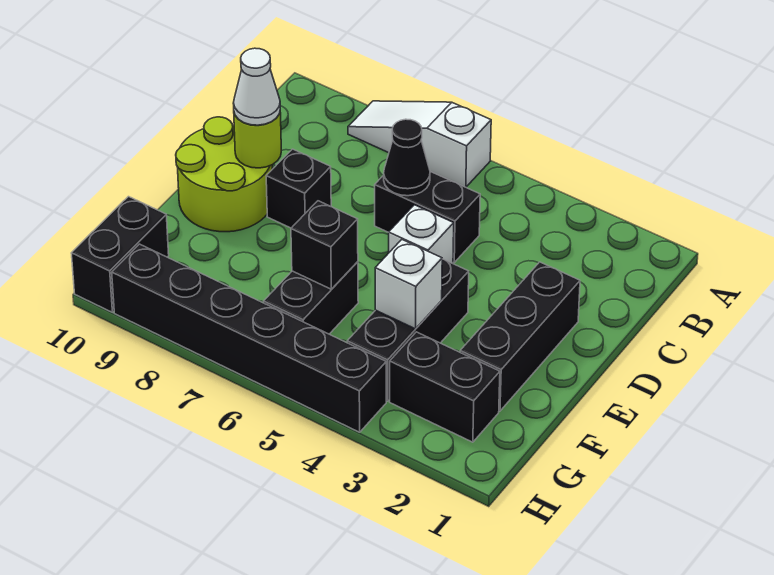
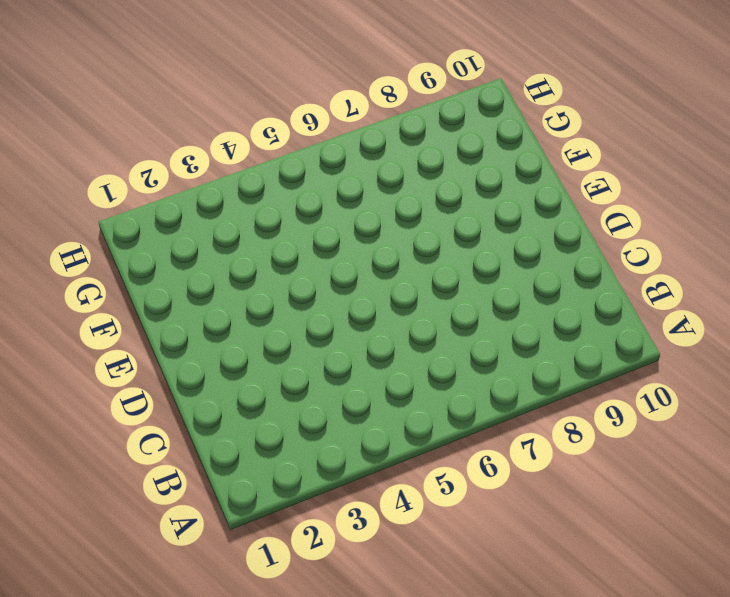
none -> white 1x3 slope [348,101,491,187]
none -> black 1x2 brick [375,172,480,262]
none -> black 1x3 brick [460,262,580,411]

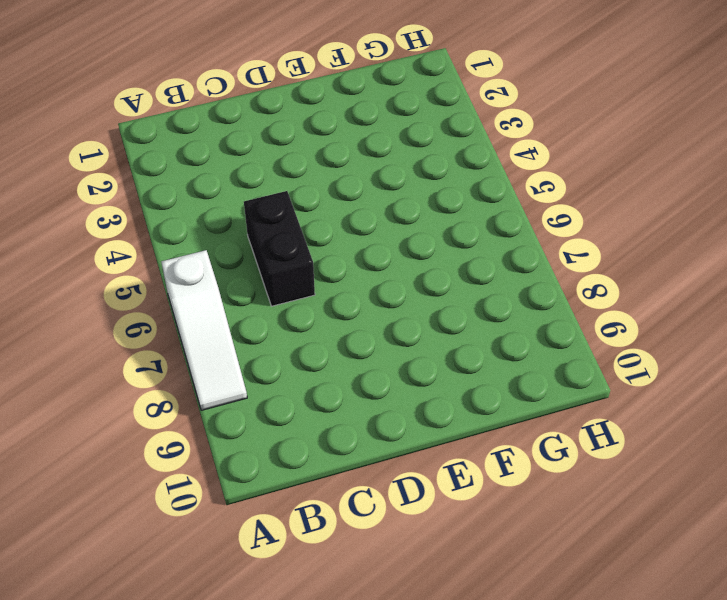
none -> black 1x3 brick [460,262,580,411]
none -> white 1x1 brick [389,205,454,264]
none -> black 1x1 brick [266,149,331,228]

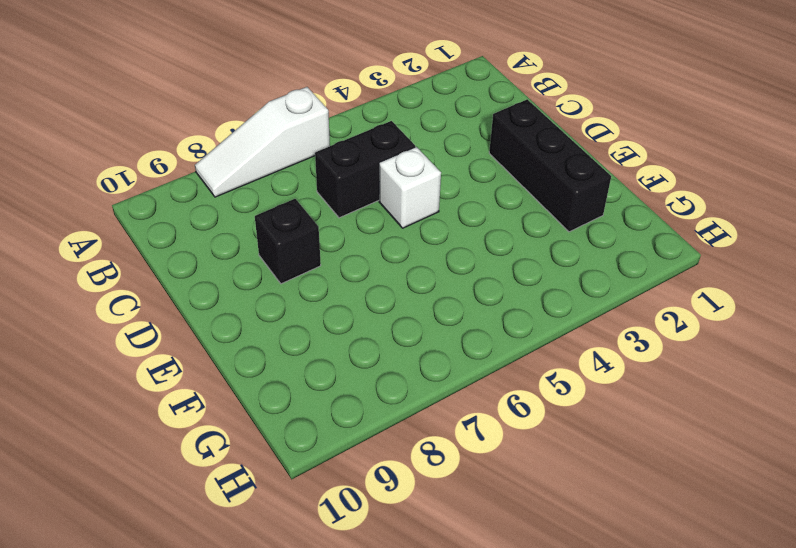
none -> lime 2x2 round brick [176,117,272,232]
none -> black 1x3 brick [347,259,469,401]
none -> black 1x2 brick [264,262,358,334]

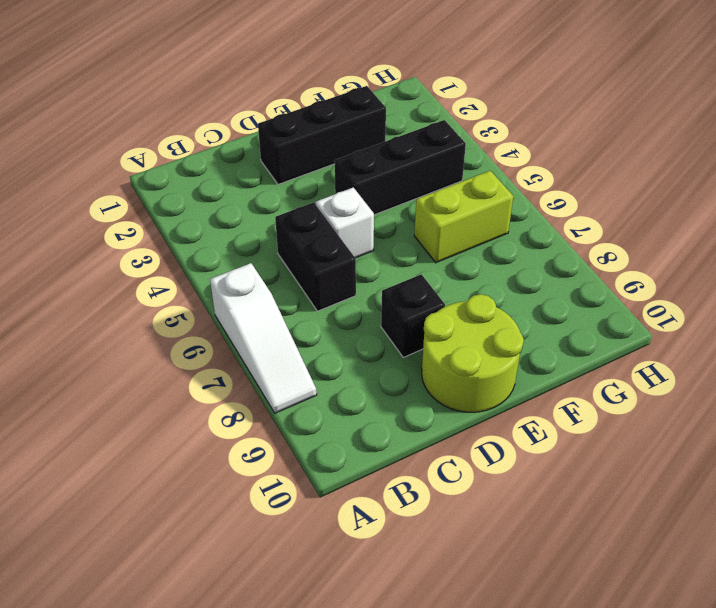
lime 1x2 brick [414,171,513,263] -> black 1x2 brick [264,262,358,334]
none -> black 1x2 brick [390,332,500,442]
none -> black 1x2 brick [71,197,169,312]
none -> black 1x6 brick [112,244,386,432]

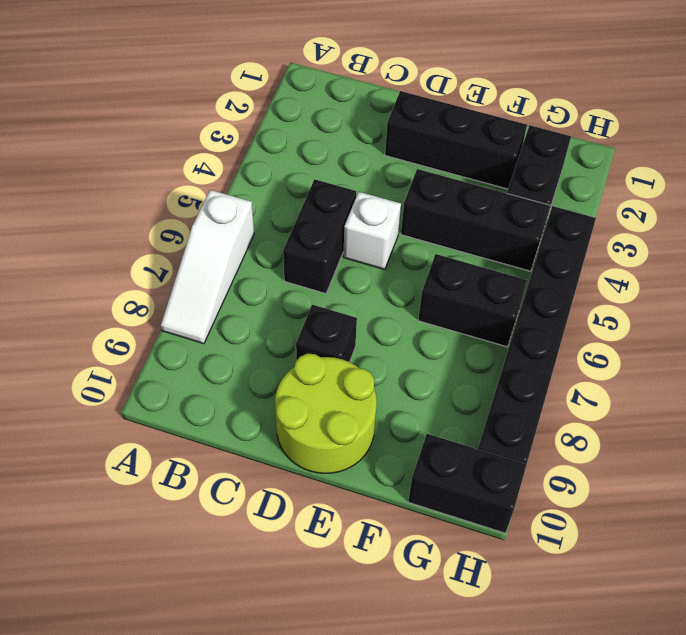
none -> black 1x1 cone [384,119,430,196]
none -> lime 1x1 round brick [234,113,281,168]
none -> white 1x1 brick [375,240,442,329]

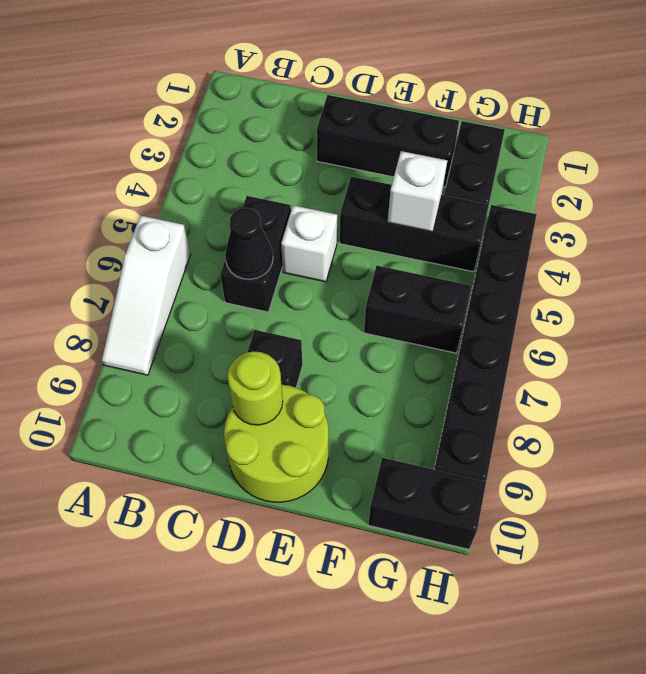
none -> black 1x1 brick [291,201,358,289]
none -> white 1x1 cone [233,48,280,125]

